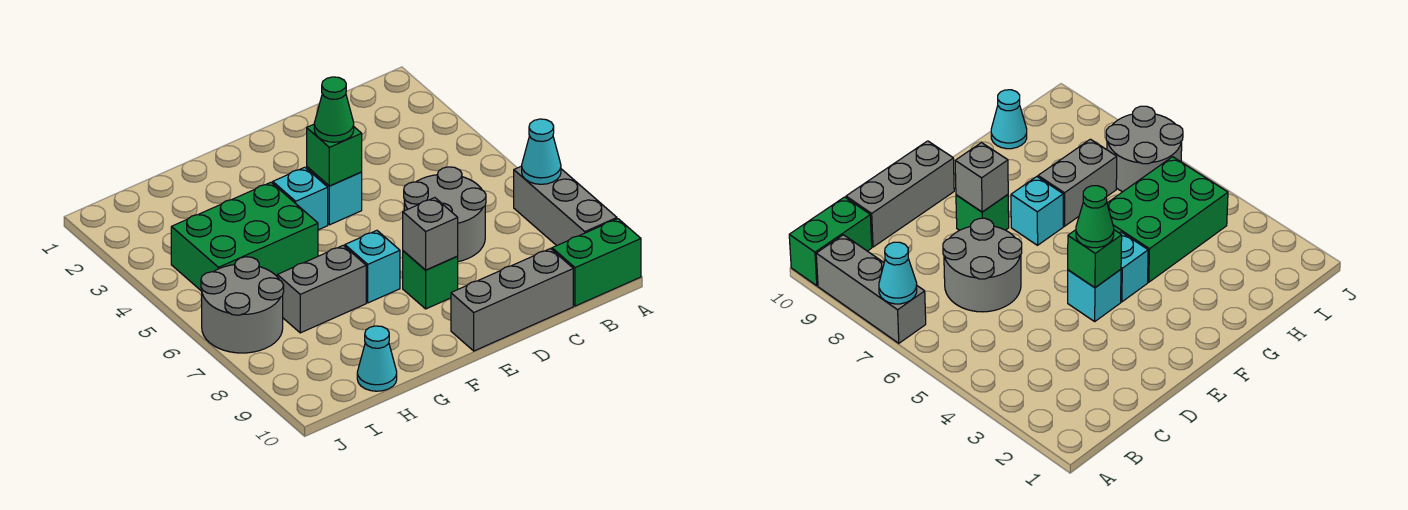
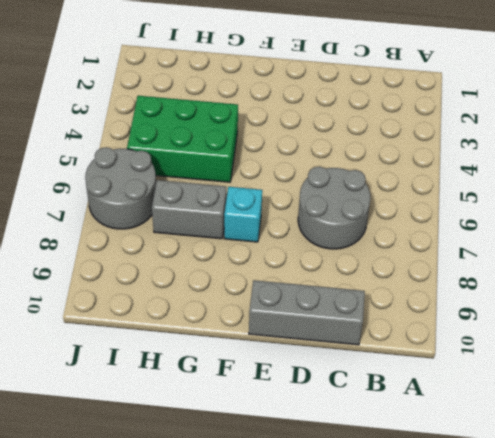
none -> grey 1x3 brick [514,166,617,246]
none -> green 1x2 brick [552,219,641,306]
none -> cyan 1x1 brick [307,167,362,225]

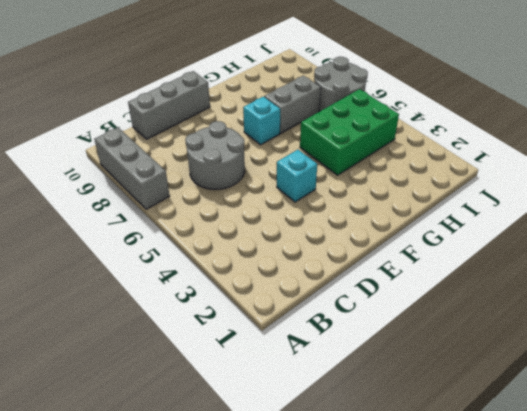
none -> green 1x2 brick [552,219,641,306]
none -> green 1x1 brick [403,251,458,309]
none -> cyan 1x1 brick [273,167,328,230]

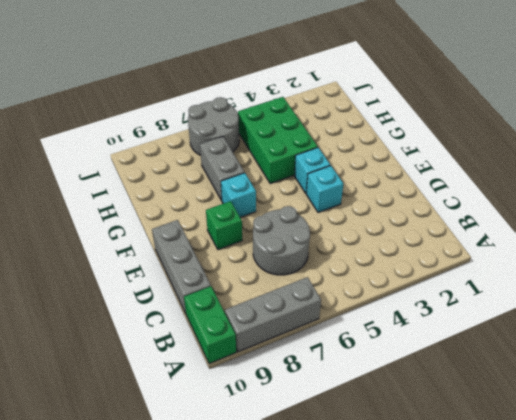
none -> cyan 1x1 cone [357,326,397,391]
none -> cyan 1x1 cone [522,119,561,184]
none -> green 1x1 brick [307,124,362,186]

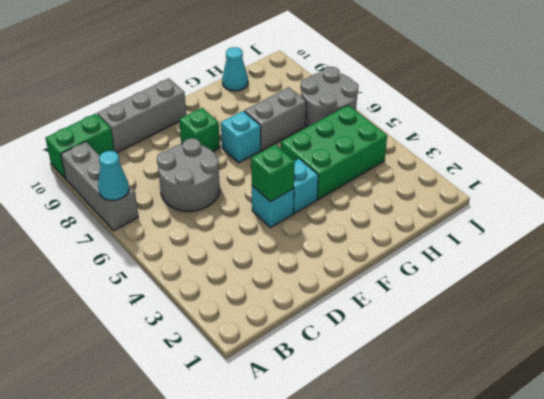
none -> grey 1x1 brick [403,198,458,270]
none -> green 1x1 cone [314,77,354,142]

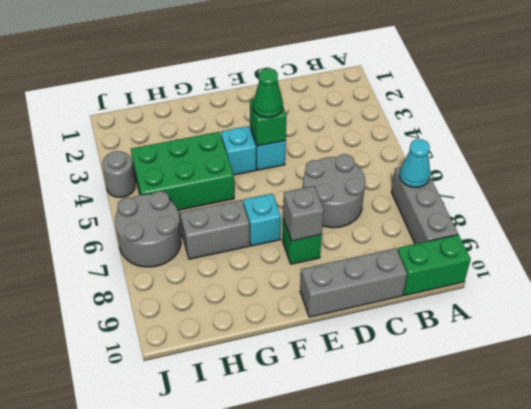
grey 1x1 round brick [102,151,135,197] -> none
none -> cyan 1x1 cone [357,326,397,391]

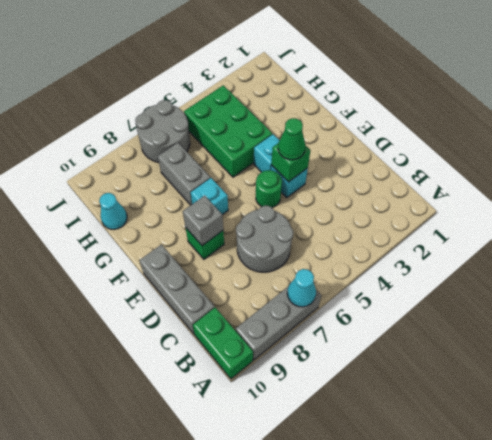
green 1x1 round brick [256,170,282,208] -> none

